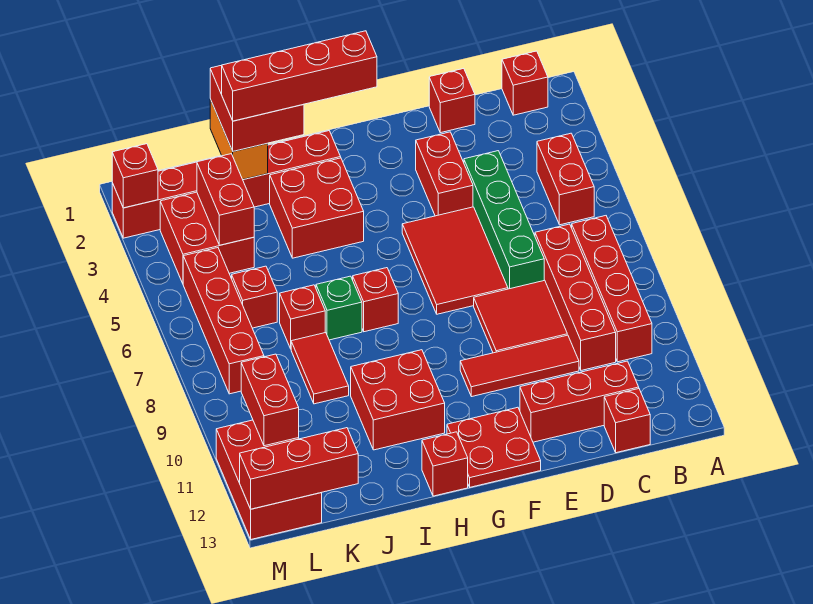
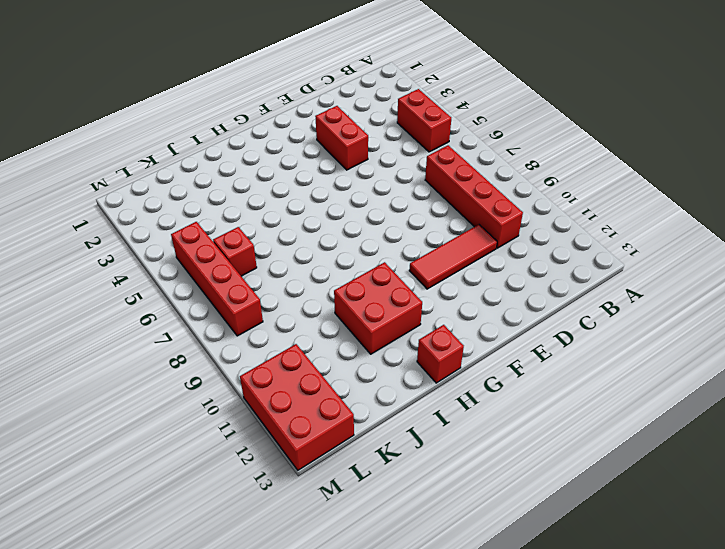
none -> red 1x1 brick [502,51,548,115]
none -> red 1x4 brick [572,216,652,362]
none -> red 1x3 brick [520,361,639,442]
none -> red 1x1 brick [604,389,650,453]

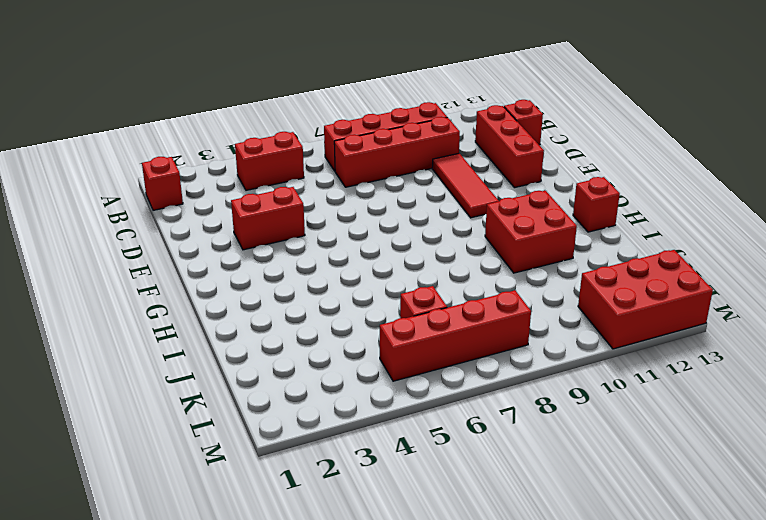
none -> red 1x1 brick [429,68,475,133]
none -> green 1x4 brick [464,151,544,289]
none -> red 2x2 tile [474,280,567,353]
none -> red 2x3 tile [402,207,508,314]

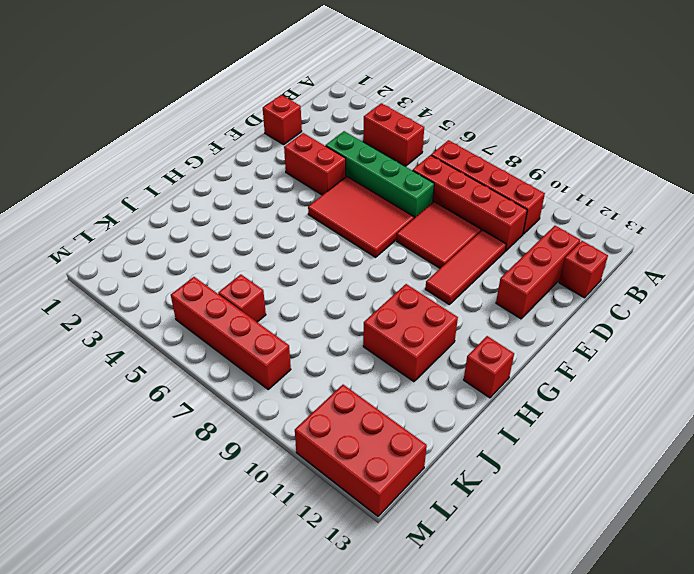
none -> red 1x1 brick [502,51,548,115]
none -> red 2x2 plate [447,407,541,487]
none -> red 1x6 brick [112,131,341,238]
none -> red 2x2 brick [270,158,364,258]

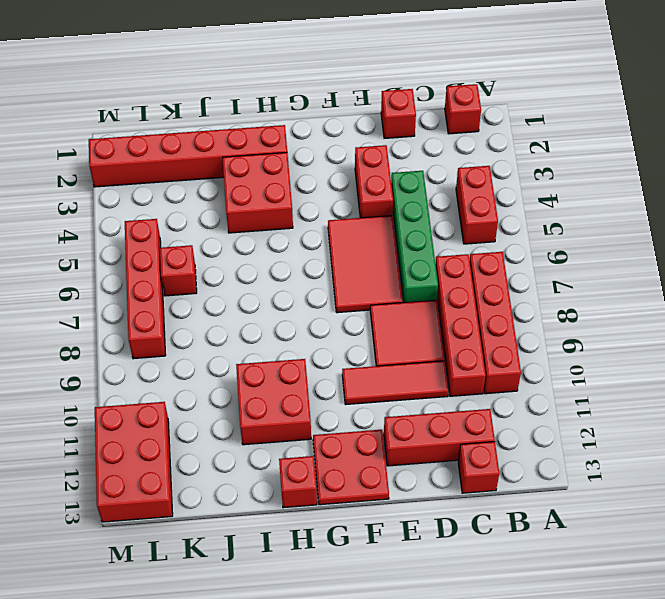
none -> red 1x1 brick [353,268,398,332]
none -> green 1x1 brick [316,276,362,340]
none -> red 1x1 brick [280,285,325,349]
none -> red 1x2 tile [291,333,349,404]

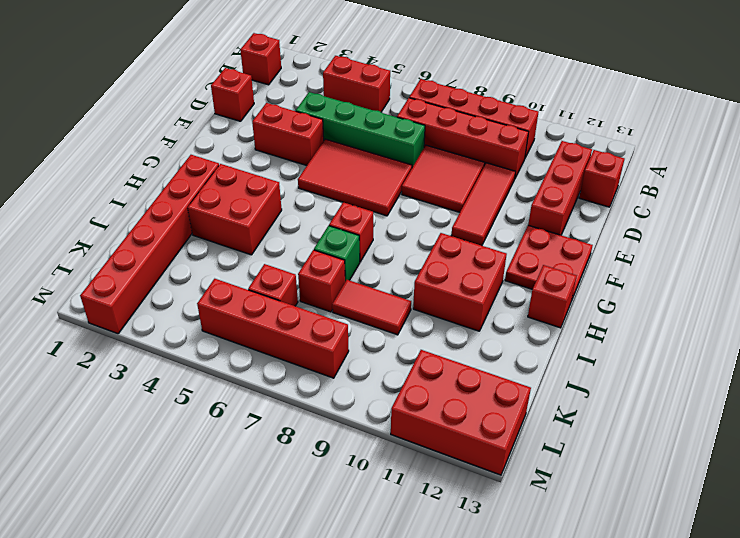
none -> red 2x2 brick [160,192,254,283]
none -> orange 1x2 brick [210,99,268,179]
none -> red 1x2 brick [197,154,254,245]
none -> red 1x3 brick [240,428,358,509]

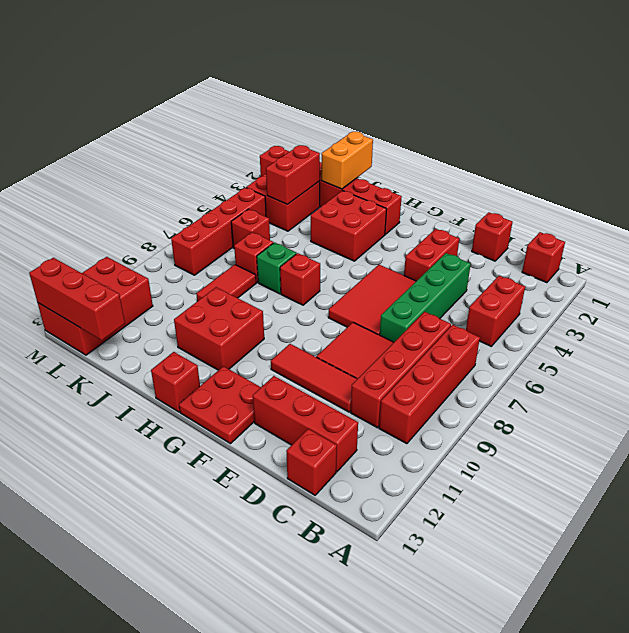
none -> red 1x2 brick [241,354,299,446]
none -> red 1x1 brick [112,144,158,208]
none -> red 2x2 brick [210,65,304,151]
none -> red 1x4 brick [222,31,377,121]

